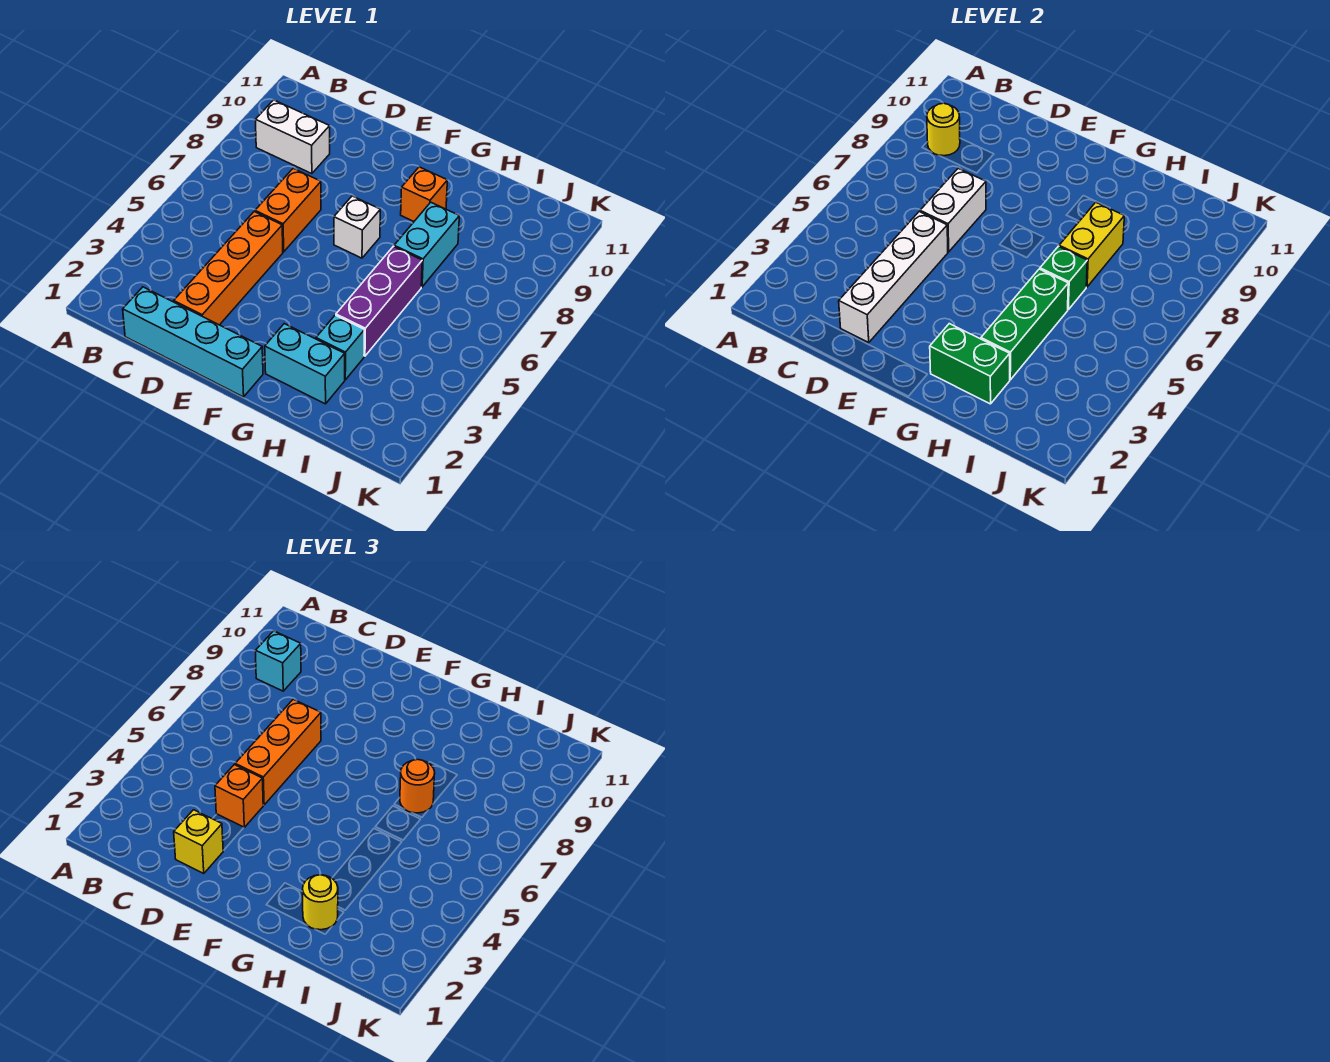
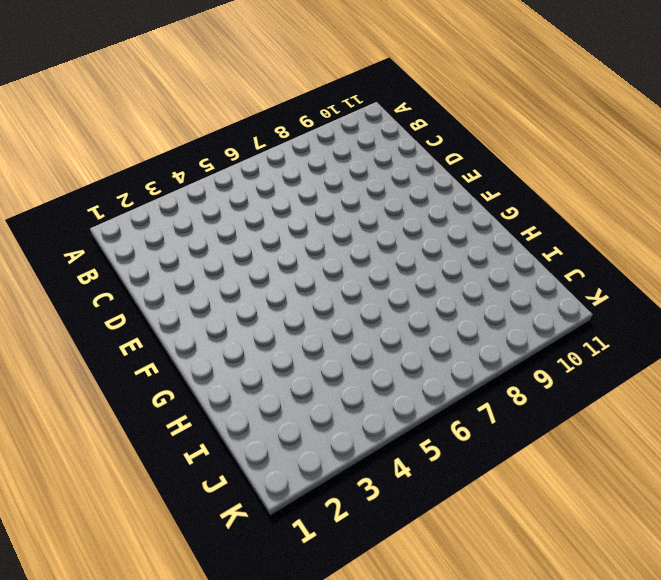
none -> white 1x2 brick [255,100,330,174]
none -> cyan 1x4 brick [123,287,263,397]
none -> orange 1x4 brick [174,212,283,325]

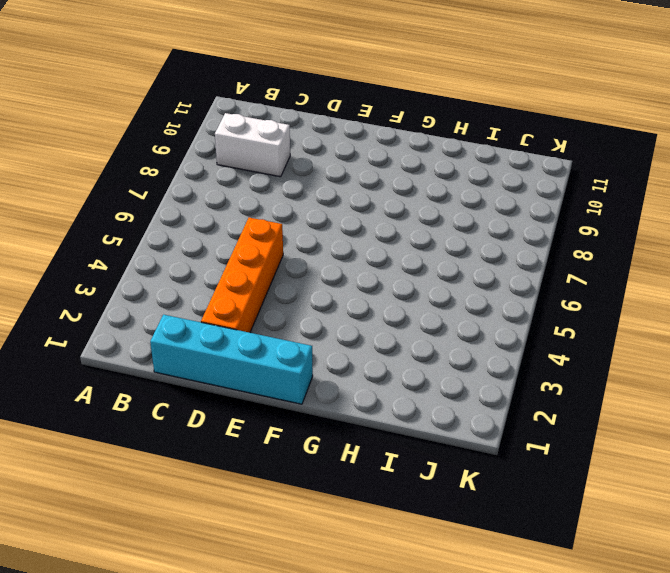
none -> orange 1x2 brick [255,168,321,252]
none -> white 1x1 brick [334,196,380,258]
none -> cyan 1x2 brick [265,324,345,404]

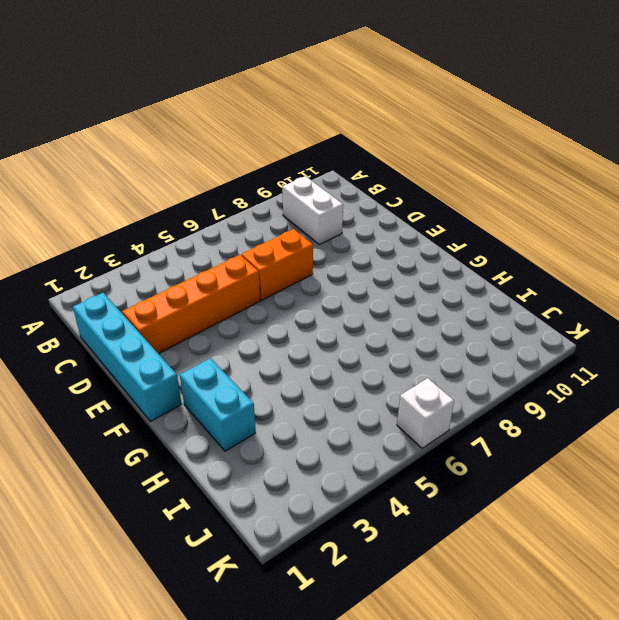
white 1x1 brick [397,378,454,448] -> white 1x1 brick moved to [334,196,380,258]
none -> orange 1x1 brick [401,167,447,221]
none -> cyan 1x1 brick [316,315,364,380]
none -> purple 1x3 brick [336,246,422,356]

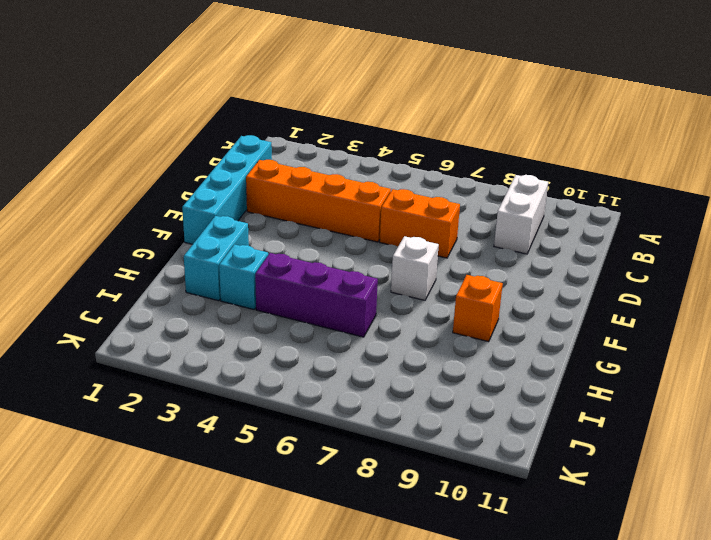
none -> cyan 1x2 brick [394,202,459,287]
none -> yellow 1x1 round brick [927,103,960,156]
none -> white 1x4 brick [839,212,948,342]

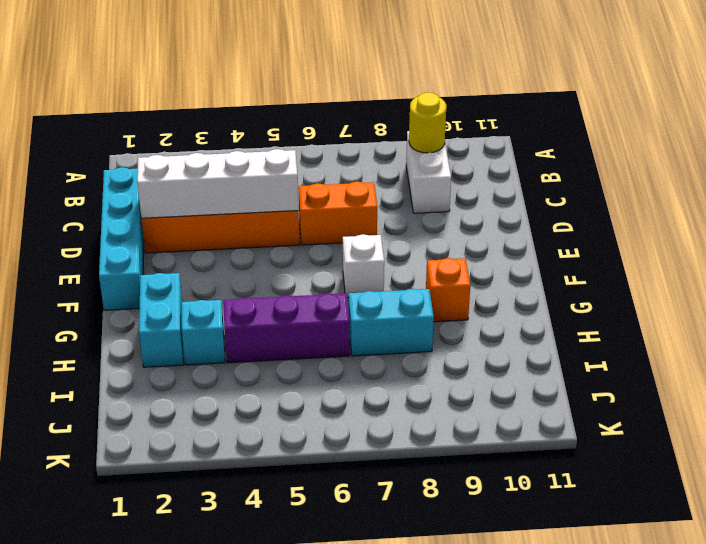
none -> white 1x2 brick [920,168,986,252]
none -> green 1x2 brick [930,324,1010,404]
none -> green 1x3 brick [981,269,1068,380]

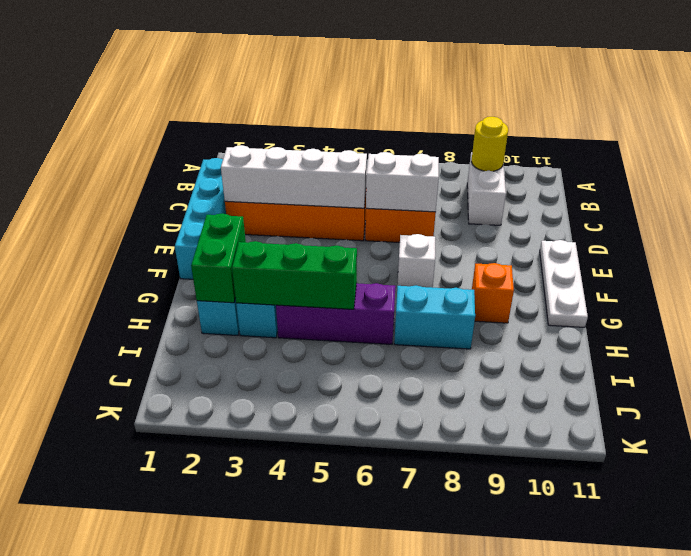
white 1x3 plate [540,240,588,327] -> none
none -> green 1x1 brick [1040,246,1087,309]
none -> yellow 1x2 brick [1059,202,1124,287]
none -> cyan 1x1 brick [255,631,301,691]

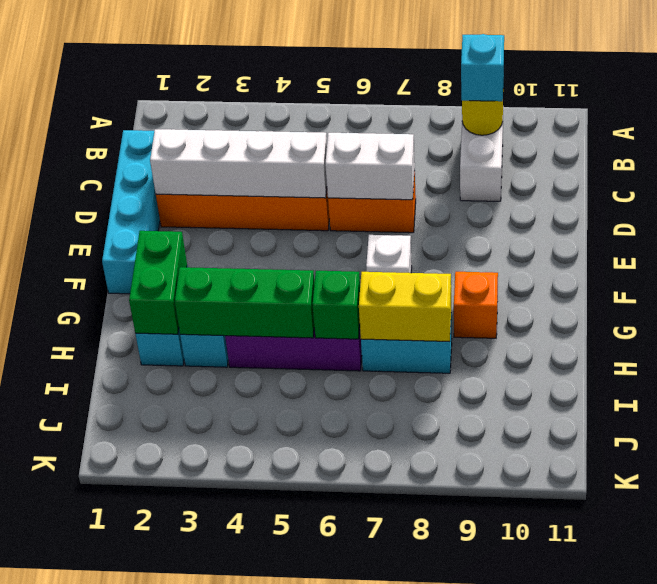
none -> yellow 1x1 brick [174,810,223,873]
none -> orange 1x1 brick [215,765,263,827]
none -> orange 1x3 brick [235,699,321,805]

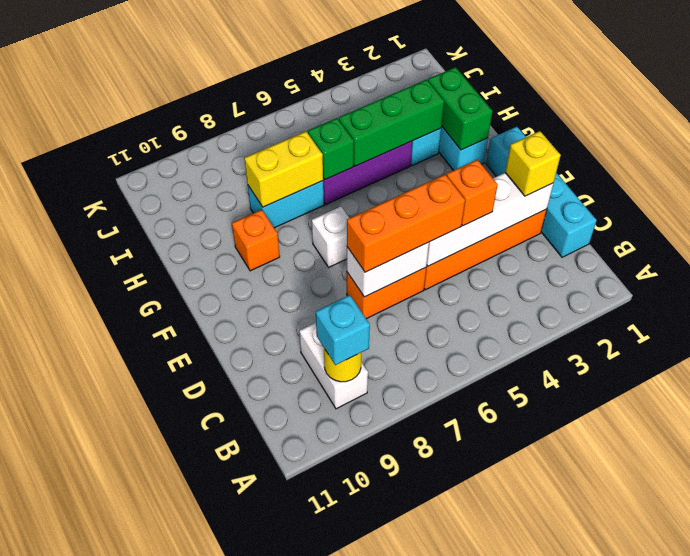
none -> yellow 1x1 round brick [303,875,338,930]
none -> orange 1x1 round brick [400,760,435,813]

